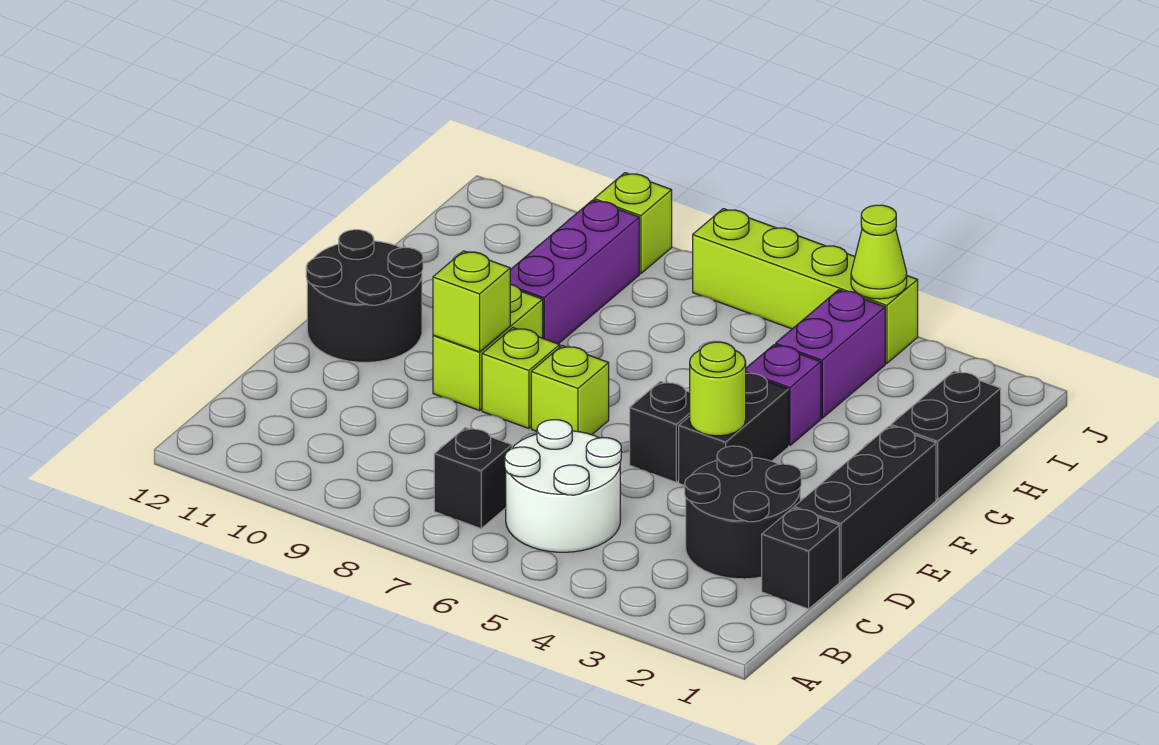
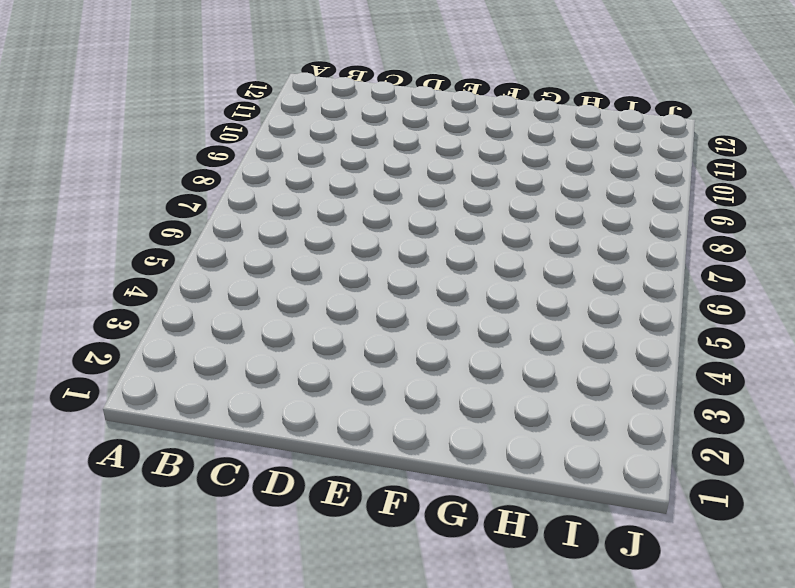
none -> white 2x2 round brick [505,420,621,552]
none -> black 1x1 brick [434,428,512,529]
none -> black 1x1 brick [762,508,839,609]

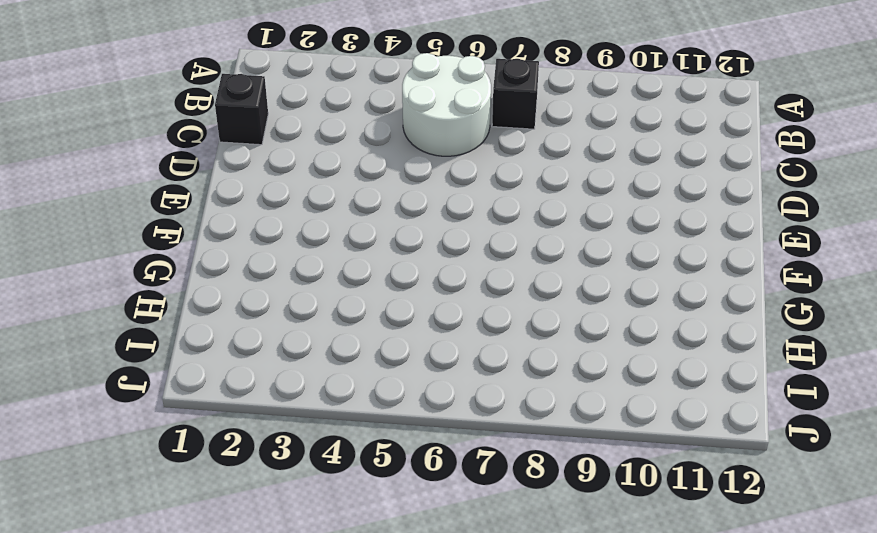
none -> black 2x2 round brick [685,446,801,579]
none -> black 1x3 brick [794,426,936,582]
none -> black 1x2 brick [679,373,789,485]

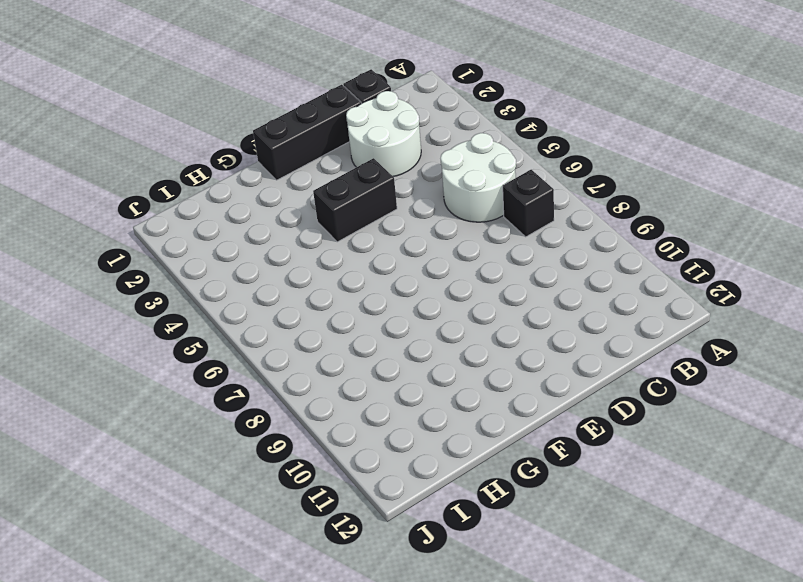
white 2x2 round brick [346,91,421,177] -> black 2x2 round brick [685,446,801,579]
none -> black 1x1 brick [630,381,690,482]
none -> lime 1x1 brick [531,346,609,435]
none -> lime 1x1 brick [482,328,560,429]

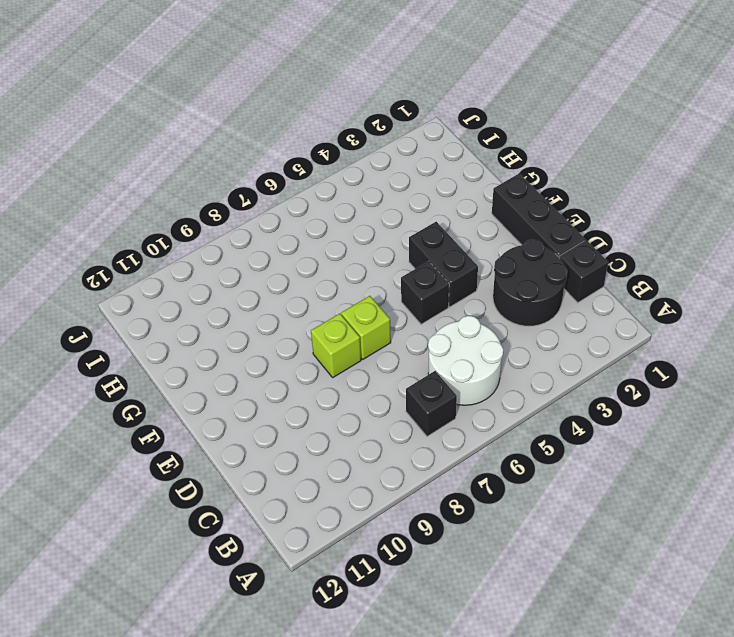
none -> lime 1x2 brick [433,284,543,411]
none -> black 2x2 round brick [306,230,423,362]
none -> black 1x2 brick [891,371,1001,499]

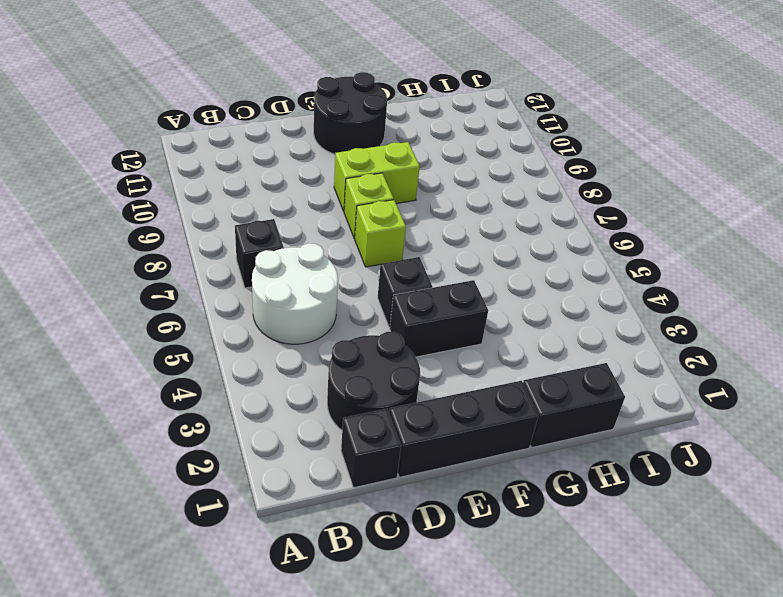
none -> purple 1x1 brick [746,345,821,445]
none -> purple 1x3 brick [510,200,639,344]
none -> purple 1x2 brick [776,290,885,418]

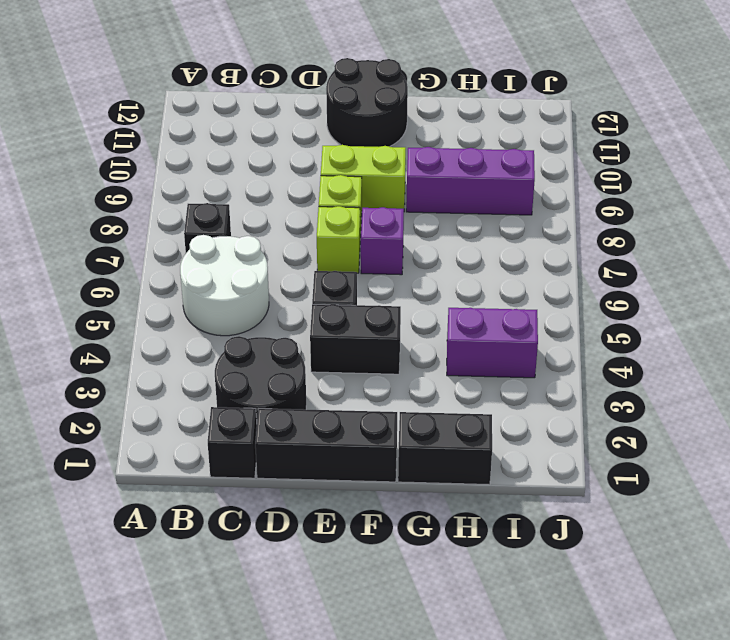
purple 1x1 brick [360,207,404,275] -> purple 1x1 brick moved to [746,345,821,445]
none -> lime 1x4 brick [693,209,918,363]
none -> lime 1x1 brick [594,173,672,274]
none -> lime 1x1 round brick [690,342,746,436]

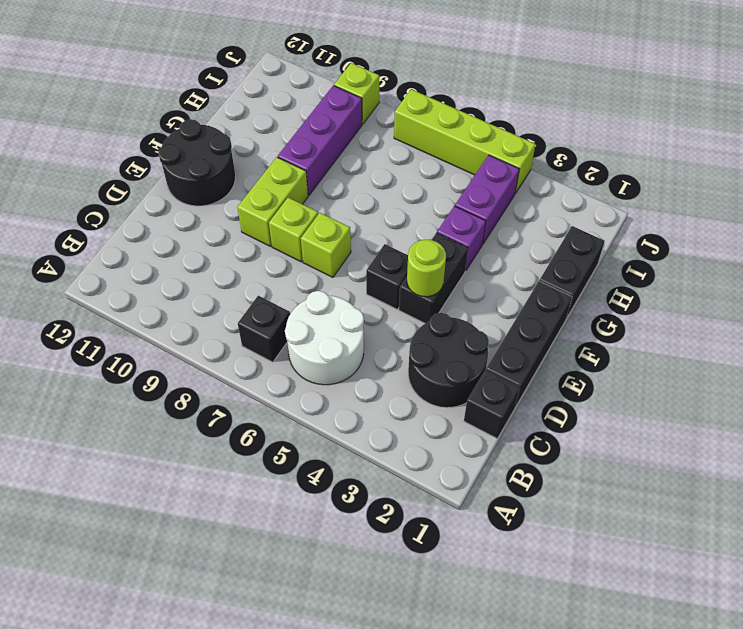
none -> lime 1x1 brick [433,251,510,352]
none -> lime 1x1 cone [851,205,907,299]

